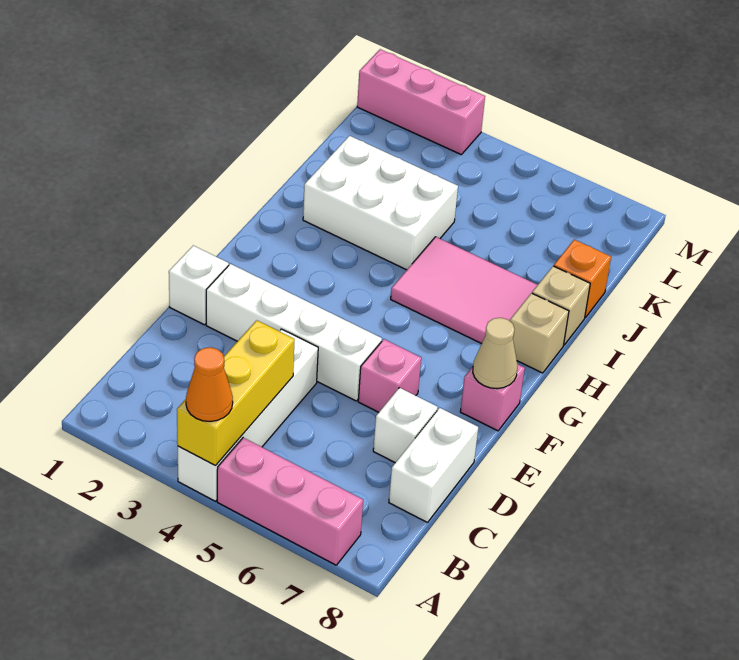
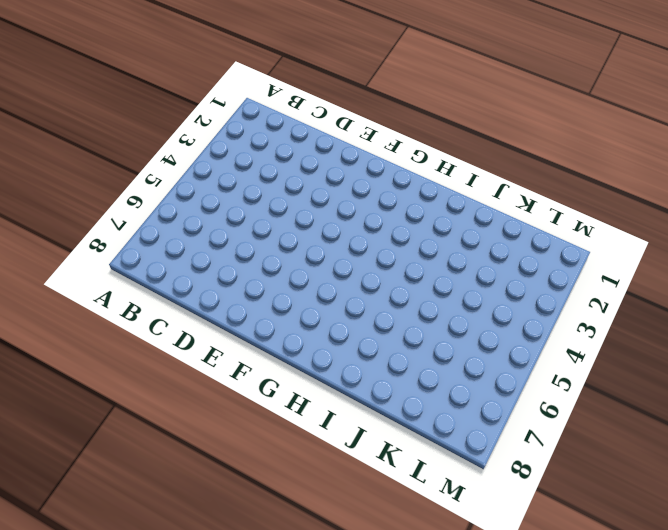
none -> white 1x4 brick [178,329,318,501]
none -> pink 1x3 brick [217,438,363,565]
none -> white 1x2 brick [389,408,478,523]

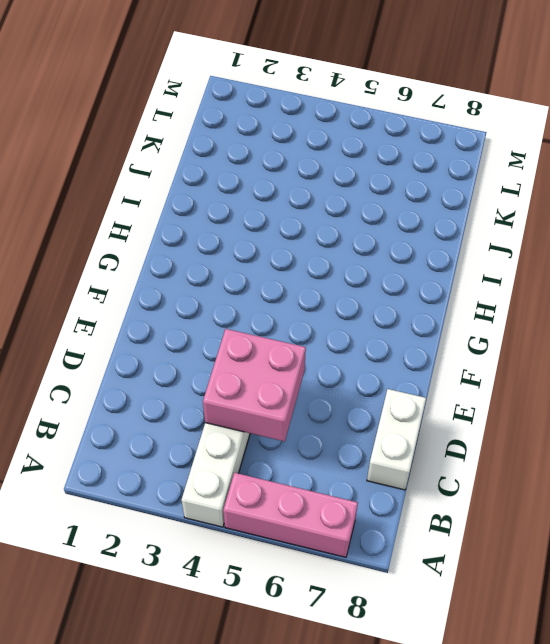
pink 2x2 brick [203,329,306,441] -> yellow 1x3 brick [177,320,295,465]
none -> white 1x1 brick [373,388,438,463]
none -> white 1x1 brick [169,246,229,325]
none -> white 1x4 brick [206,264,382,401]

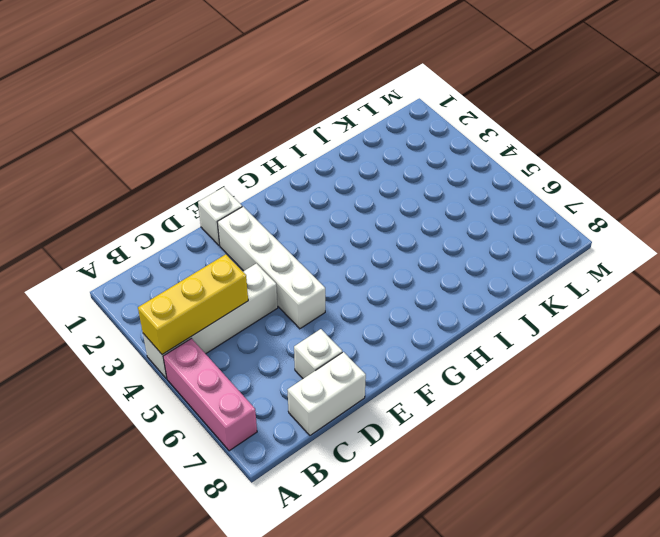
none -> pink 1x1 brick [358,339,421,412]
none -> pink 1x1 brick [460,364,525,431]
none -> pink 2x3 tile [391,237,537,344]

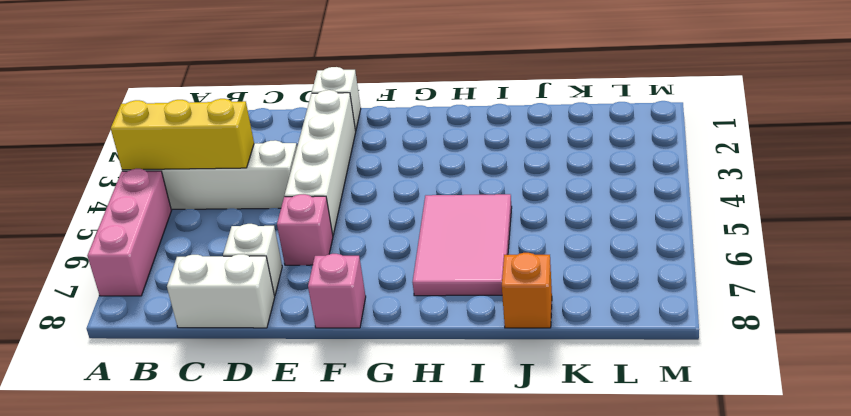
none -> tan 1x1 brick [510,293,569,373]
none -> white 2x3 brick [303,136,458,270]
none -> tan 1x1 brick [532,266,590,345]

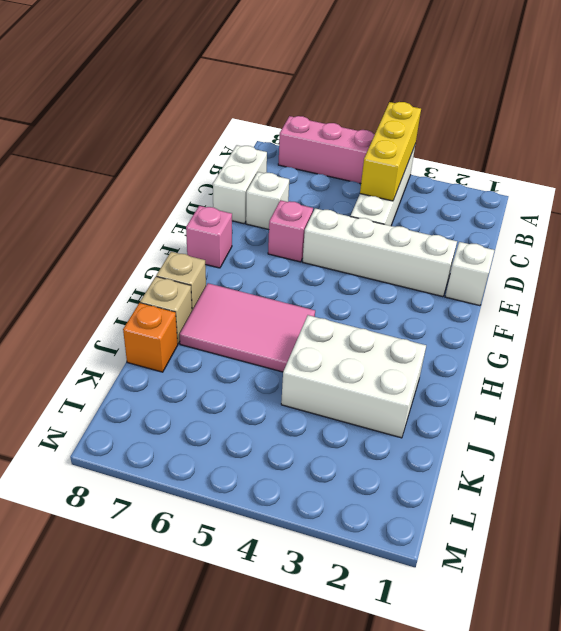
none -> pink 1x3 brick [357,49,485,155]
none -> tan 1x1 cone [473,318,517,388]
none -> orange 1x1 cone [186,347,233,421]

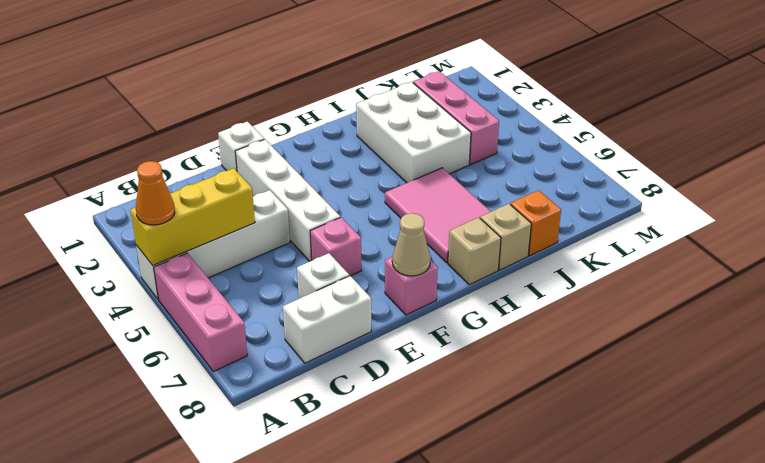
pink 1x3 brick [413,71,499,164] -> pink 1x3 brick moved to [357,49,485,155]

